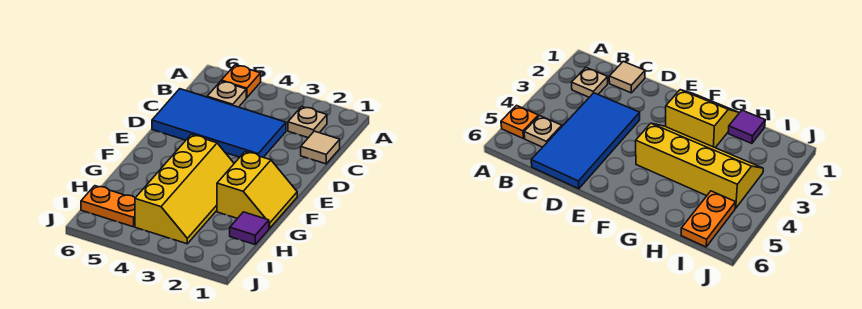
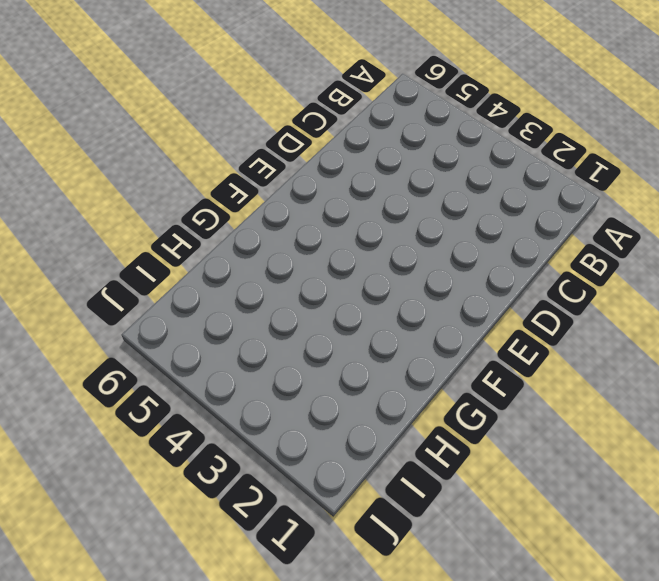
none -> orange 1x1 plate [221,65,261,98]
none -> tan 1x1 plate [288,106,327,138]

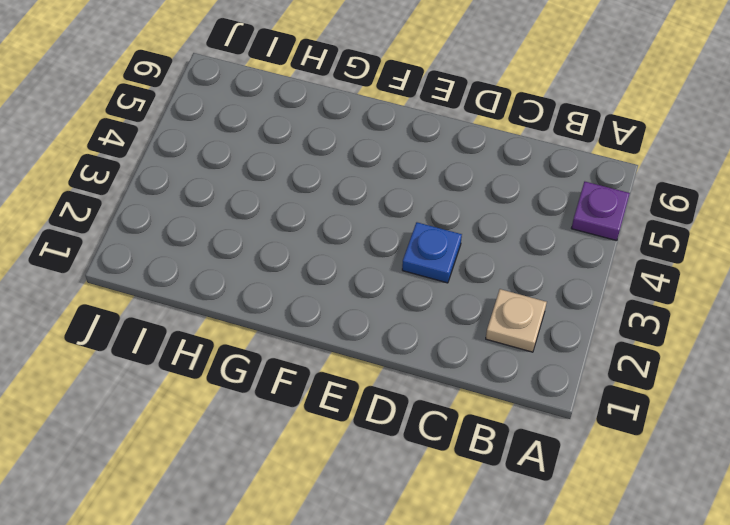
purple 1x1 plate [571,182,630,241] -> orange 1x1 plate [221,65,261,98]
blue 1x1 plate [402,222,462,283] -> blue 2x4 tile [152,89,286,157]
none -> tan 1x1 plate [207,81,246,107]
none -> tan 1x1 tile [301,131,340,164]

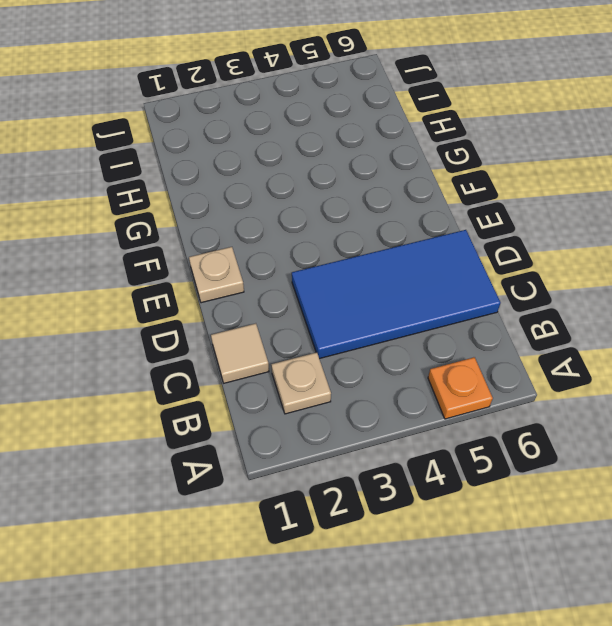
tan 1x1 plate [189,247,244,303] -> tan 1x1 plate moved to [207,81,246,107]
none -> yellow 2x2 slope [217,152,297,229]
none -> yellow 2x4 slope [135,135,234,244]

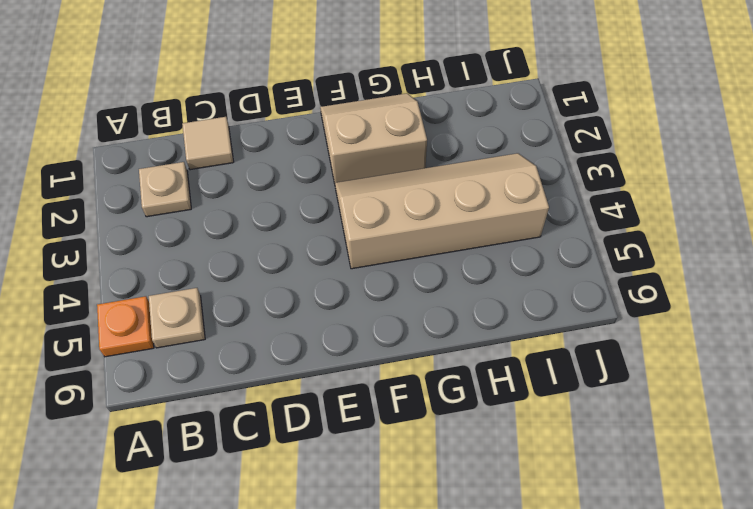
tan 2x2 slope [320,93,427,183] -> yellow 2x2 slope [217,152,297,229]
tan 2x4 slope [335,153,549,269] -> yellow 2x4 slope [135,135,234,244]
none -> blue 2x4 tile [152,89,286,157]
none -> purple 1x1 tile [230,212,269,244]

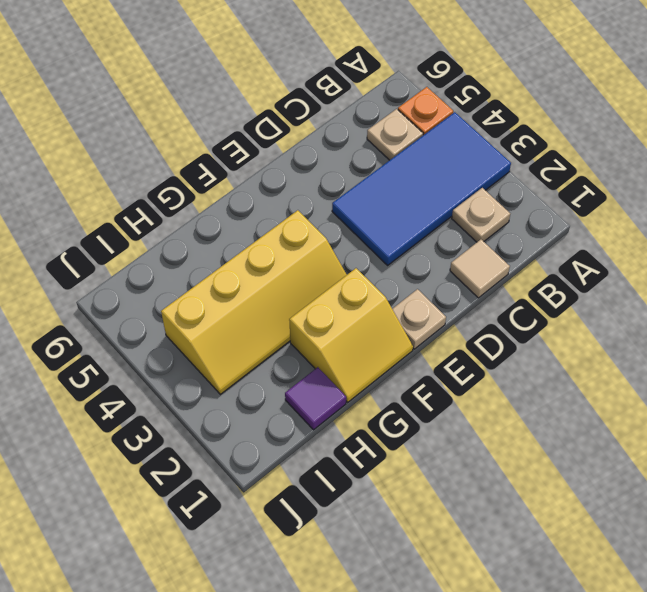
blue 2x4 tile [332,112,511,265] -> blue 2x4 tile turned to [152,89,286,157]
tan 1x1 plate [393,289,446,349] -> none
none -> orange 1x2 plate [81,186,135,227]

